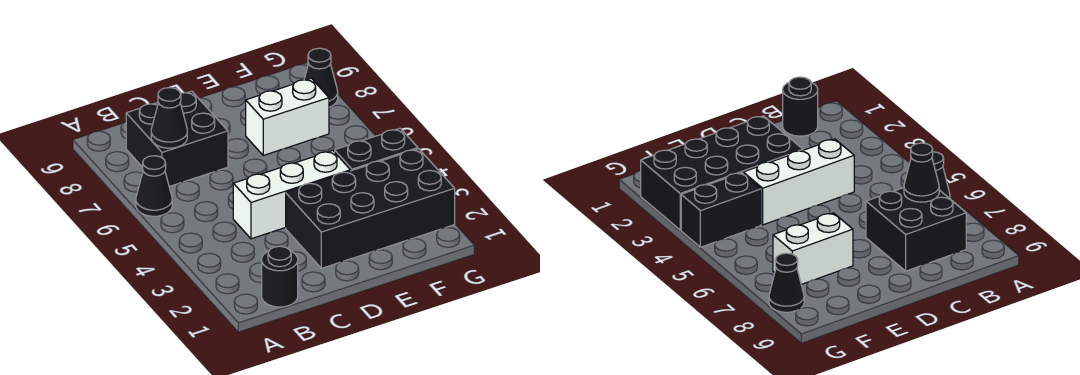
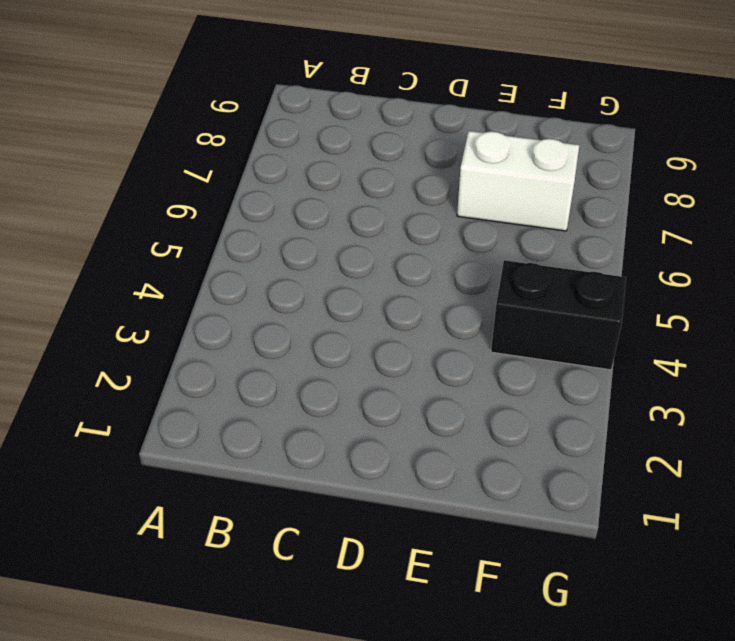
none -> black 1x1 cone [136,156,172,216]
none -> black 1x1 round brick [262,246,298,307]

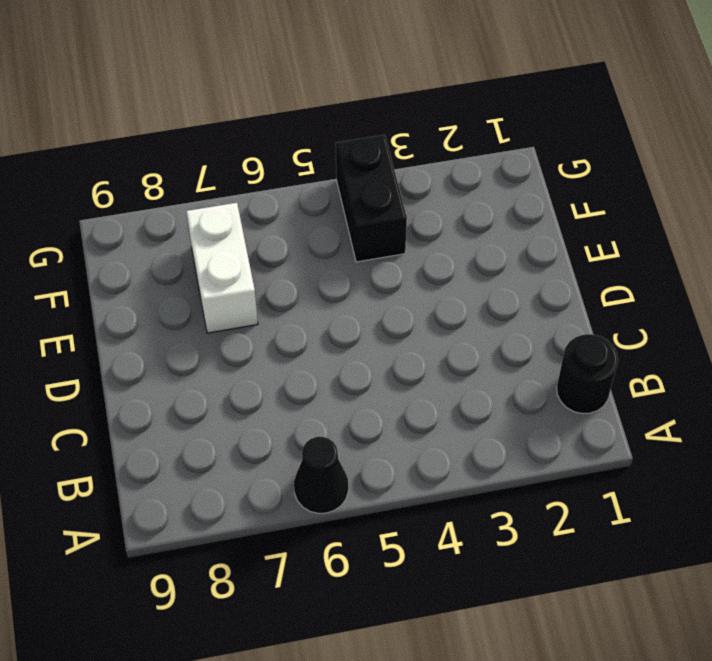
none -> black 2x2 brick [126,91,228,187]
none -> white 1x3 brick [233,151,350,239]

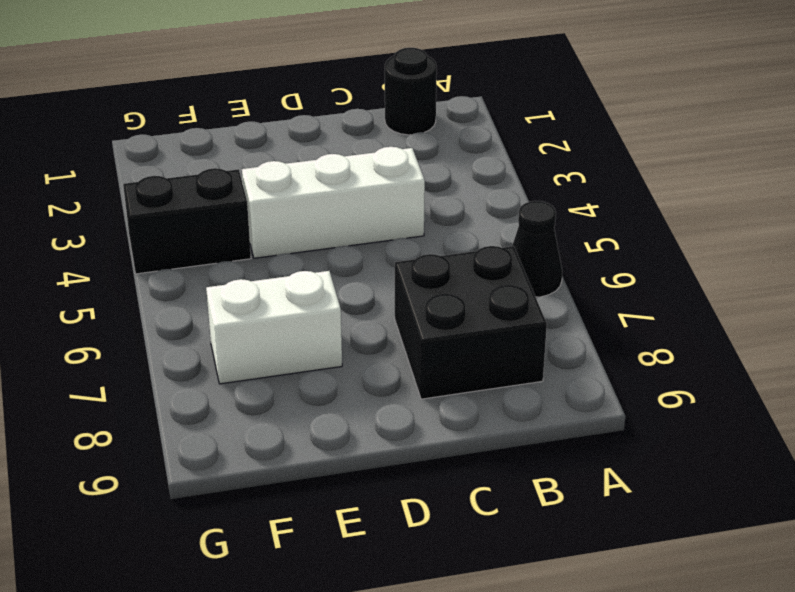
none -> black 2x4 brick [286,149,455,268]
none -> black 1x1 cone [304,48,338,107]

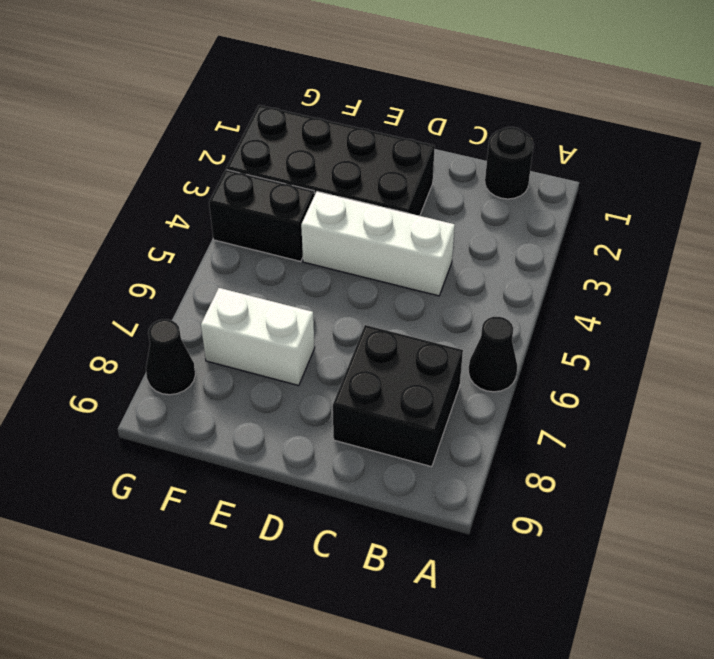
none -> black 1x1 cone [151,88,187,148]

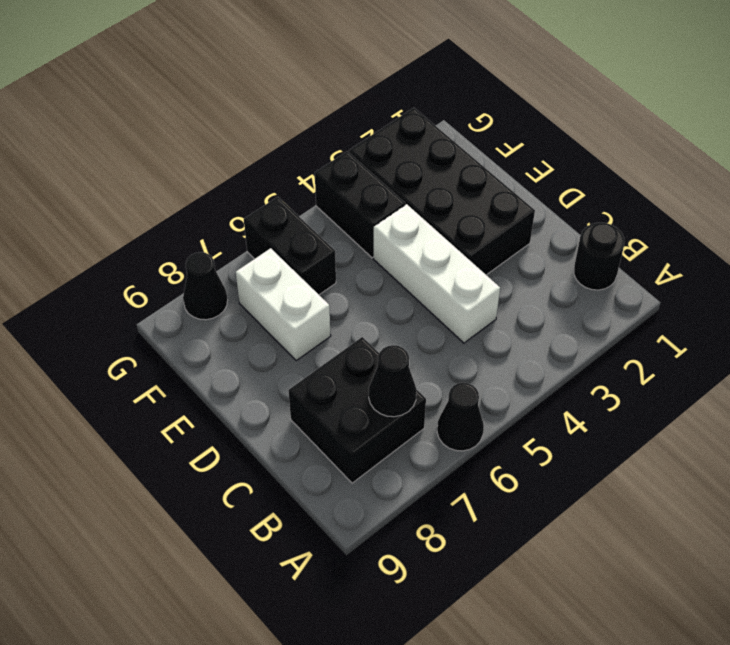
black 1x2 brick [244,197,336,295] -> none

